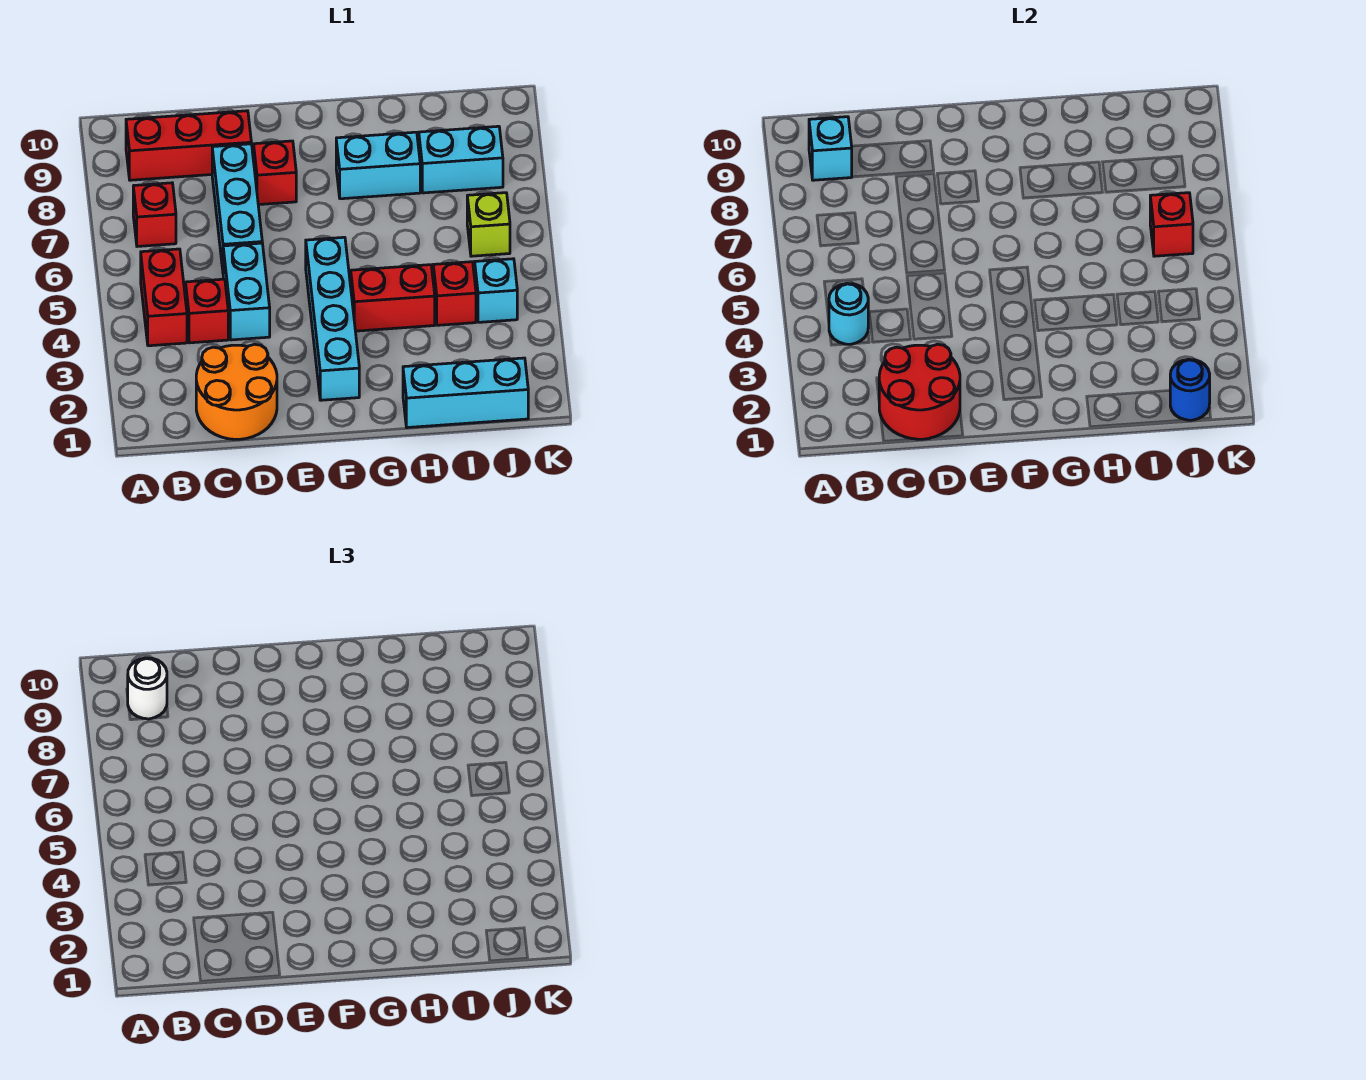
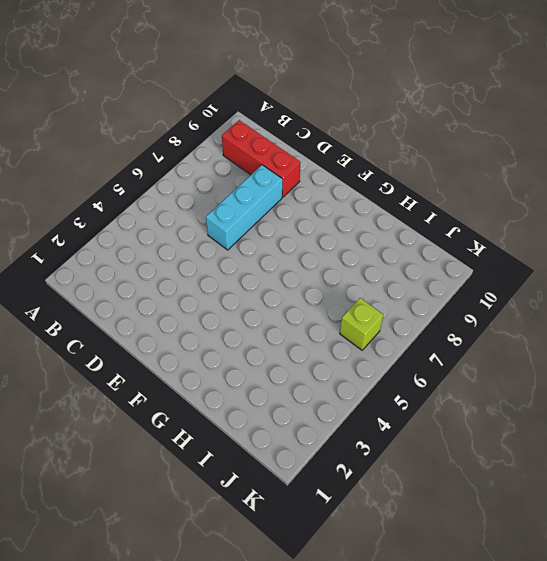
none -> red 1x2 brick [141,249,187,346]
none -> red 1x1 brick [133,183,176,246]
none -> orange 2x2 round brick [196,344,277,439]

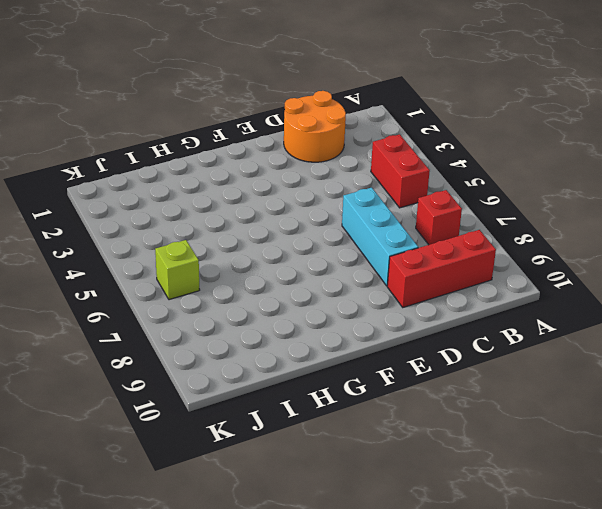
none -> red 1x1 brick [186,279,228,343]
none -> cyan 1x2 brick [223,243,270,340]
none -> red 1x1 brick [254,141,296,205]

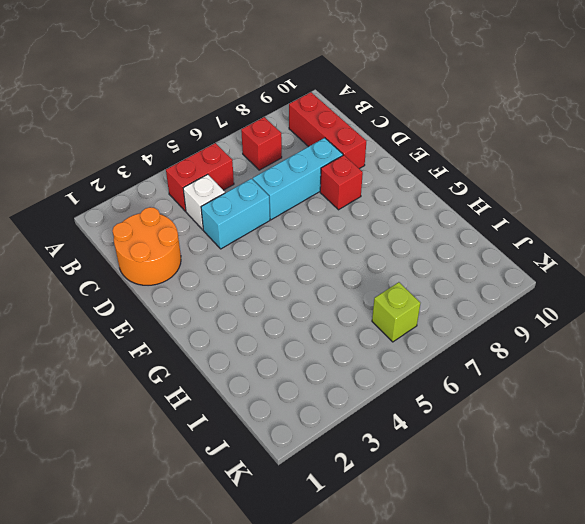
white 1x1 brick [183,174,225,230] -> red 1x1 brick [186,279,228,343]
none -> cyan 1x4 brick [306,237,359,400]
none -> red 1x2 brick [351,265,435,331]
none -> cyan 1x2 brick [336,132,420,199]

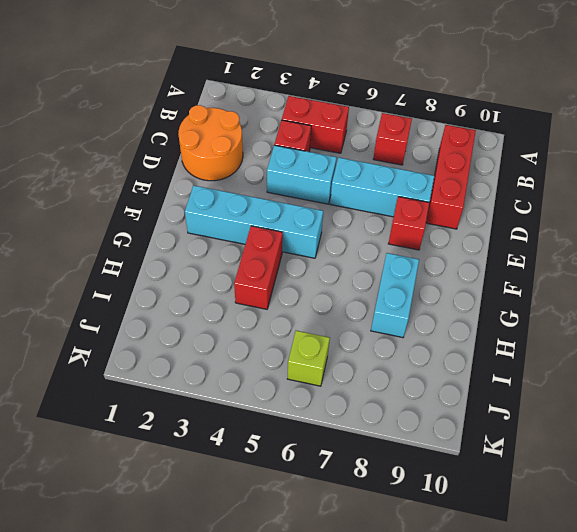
none -> cyan 1x3 brick [403,358,528,428]
none -> red 1x1 brick [433,262,476,325]
none -> cyan 1x2 brick [419,126,503,193]

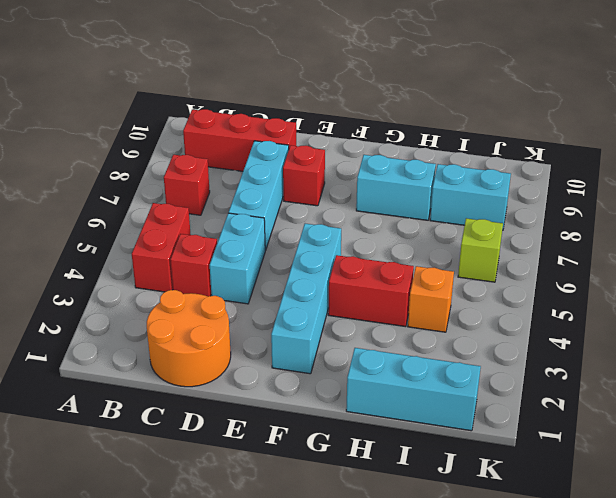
orange 1x1 brick [408,266,454,332] -> red 1x1 brick [433,262,476,325]
none -> cyan 1x1 brick [475,259,517,322]
none -> cyan 1x1 round brick [829,283,868,344]
none -> cyan 1x1 brick [809,117,852,180]

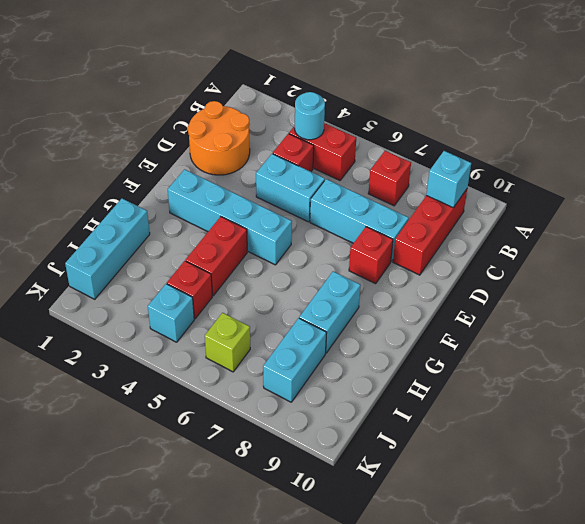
none -> red 2x2 round brick [879,344,960,439]
none -> blue 1x1 round brick [1170,359,1210,420]
none -> red 1x1 brick [1150,193,1193,256]

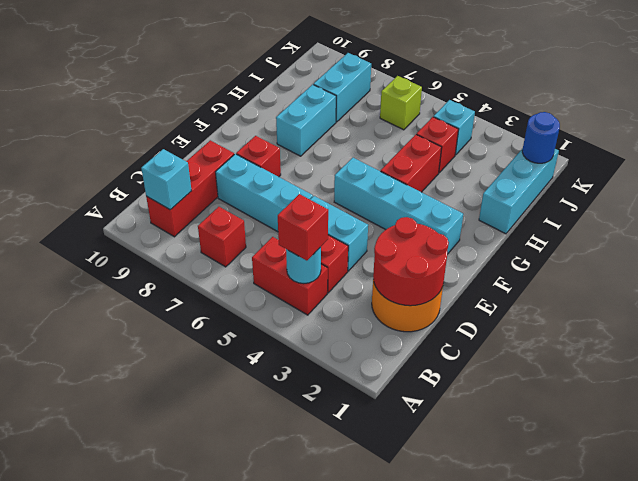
red 1x1 brick [278,194,328,261] -> red 1x1 brick moved to [1150,193,1193,256]
none -> white 1x1 round brick [128,658,167,719]

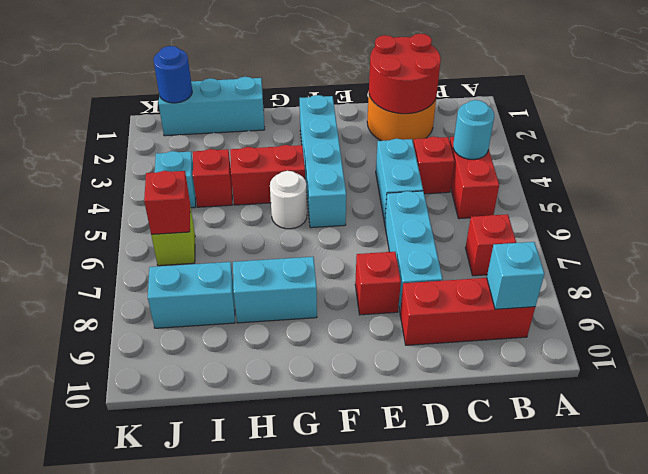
white 1x1 round brick [270,171,307,229] -> white 1x1 round brick moved to [128,658,167,719]

